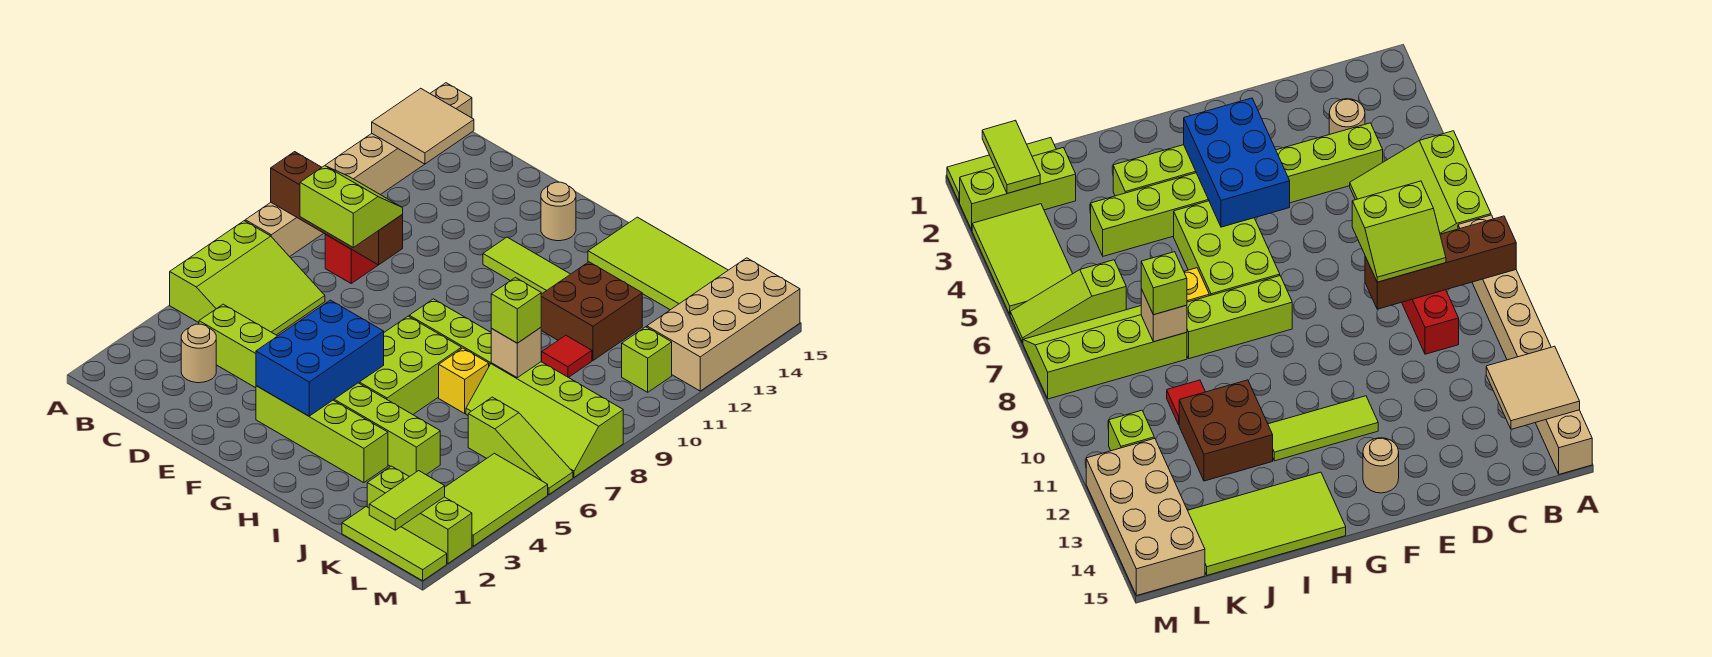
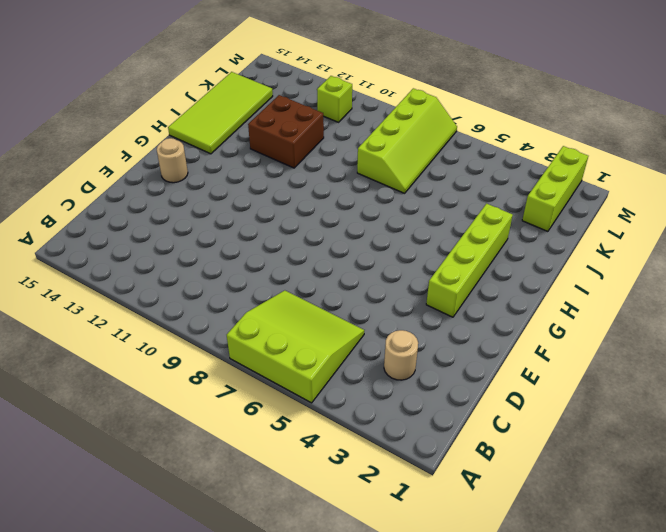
none -> tan 1x8 brick [245,83,472,257]
none -> lime 1x8 brick [199,304,440,477]
none -> red 1x2 brick [325,235,378,283]

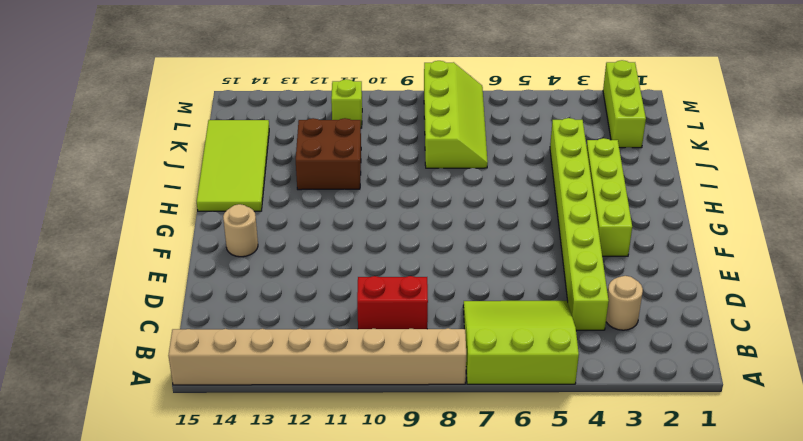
none -> lime 1x3 tile [483,237,570,294]
none -> lime 2x3 brick [359,316,461,415]
none -> lime 1x3 brick [409,299,491,366]

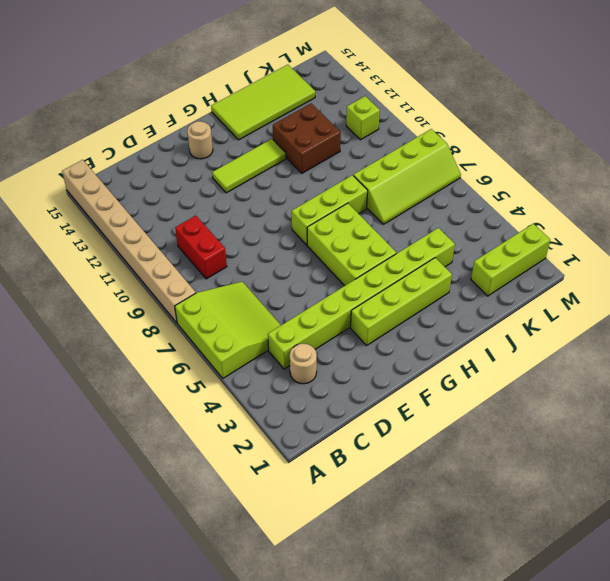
none -> yellow 1x1 brick [439,348,489,413]
none -> red 1x1 tile [542,335,592,378]
none -> lime 1x3 tile [342,507,447,581]

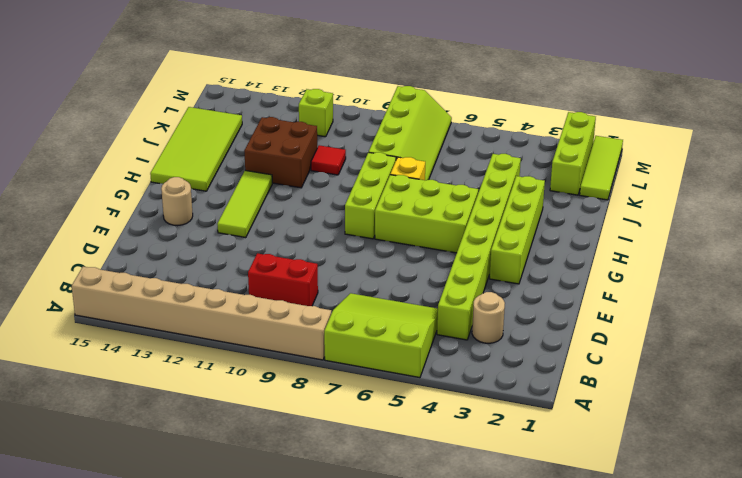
none -> lime 1x3 slope [468,397,573,495]
none -> lime 2x3 tile [445,453,548,546]
none -> tan 2x4 brick [647,258,800,391]

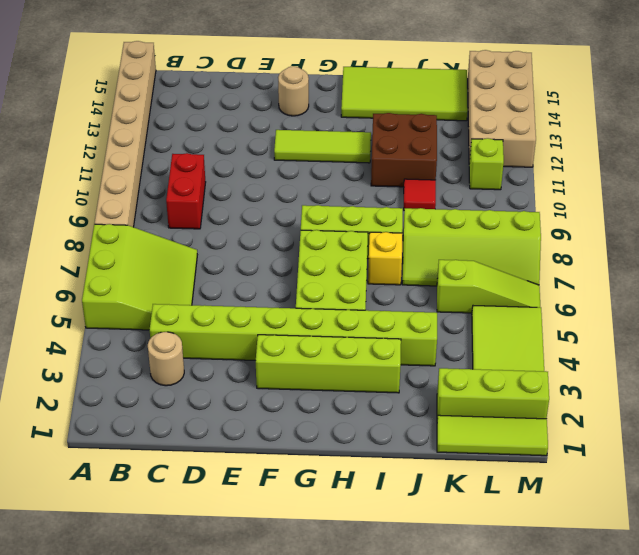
none -> brown 1x4 brick [271,152,403,265]
none -> tan 2x2 tile [372,88,474,164]
none -> blue 2x3 brick [256,300,384,416]

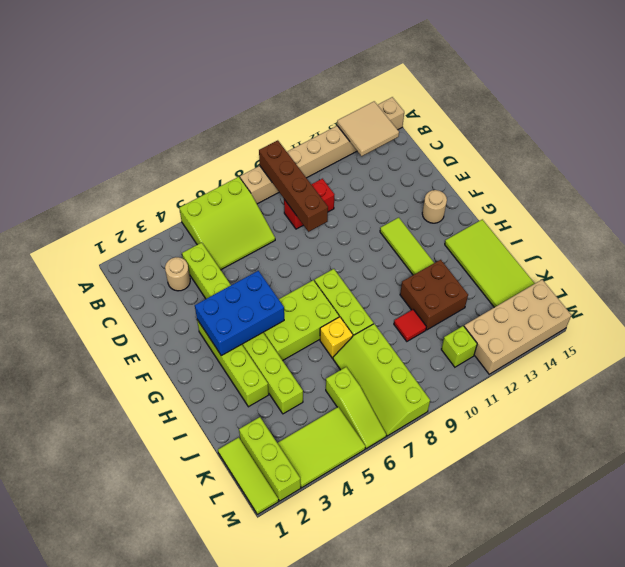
none -> tan 1x1 brick [491,328,541,378]
none -> lime 1x2 tile [369,471,445,530]
none -> lime 2x2 slope [300,166,403,247]

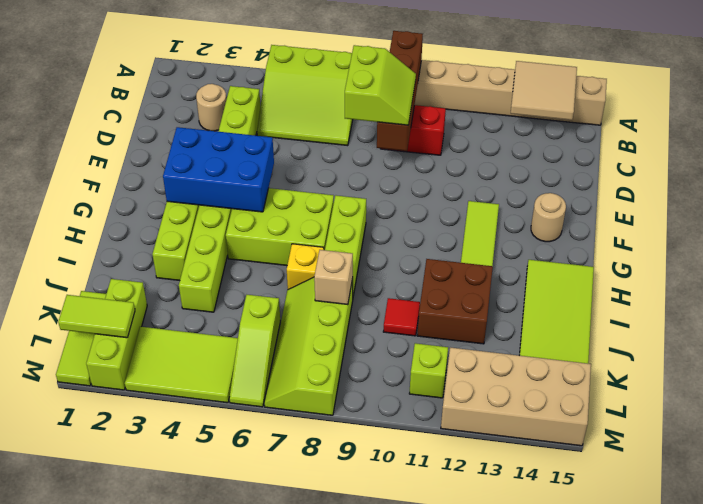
none -> lime 1x1 brick [491,278,541,343]

